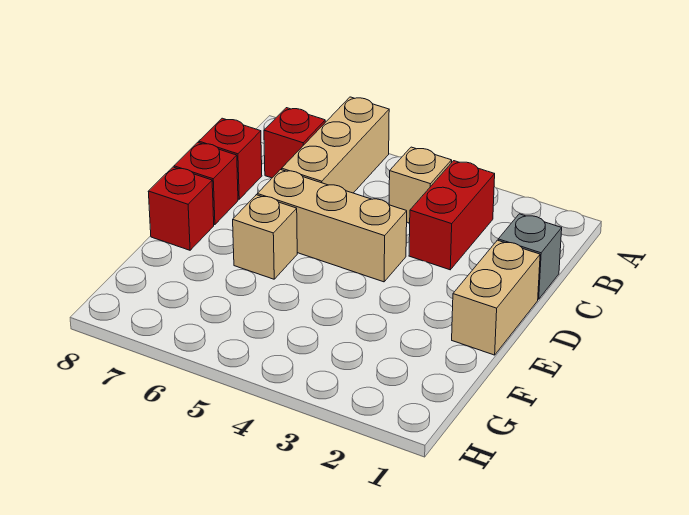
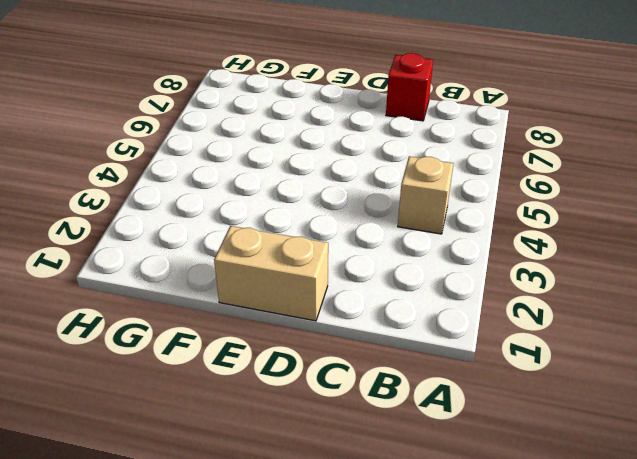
none -> tan 1x3 brick [282,97,389,193]
none -> red 1x2 brick [409,161,495,270]

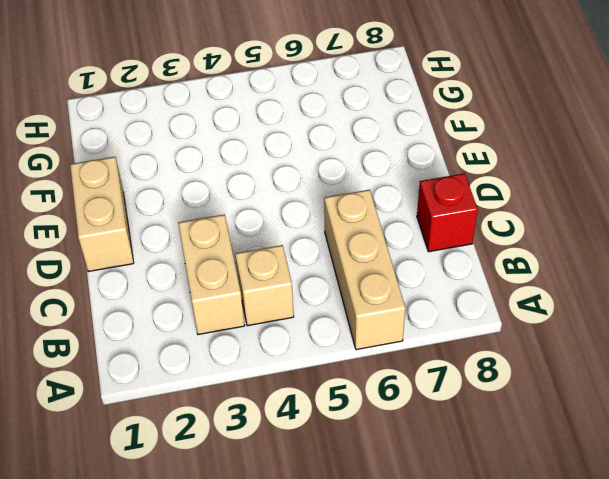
tan 1x2 brick [178,214,245,335] -> red 1x2 brick [409,161,495,270]
none -> red 1x1 brick [264,108,325,178]
none -> grey 1x1 brick [498,214,562,299]

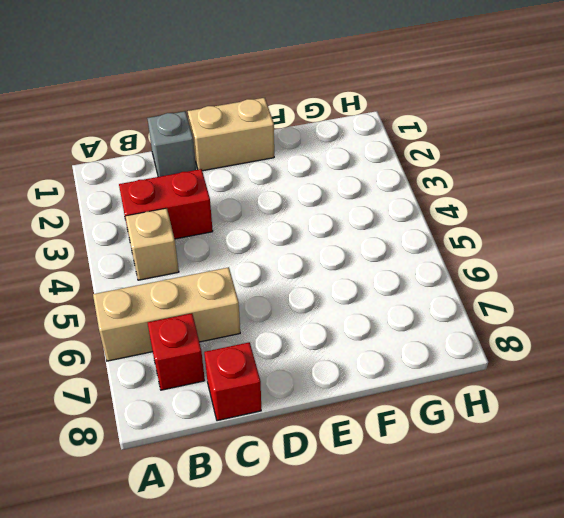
none -> tan 1x3 brick [257,170,407,282]
none -> red 1x1 brick [174,142,238,225]

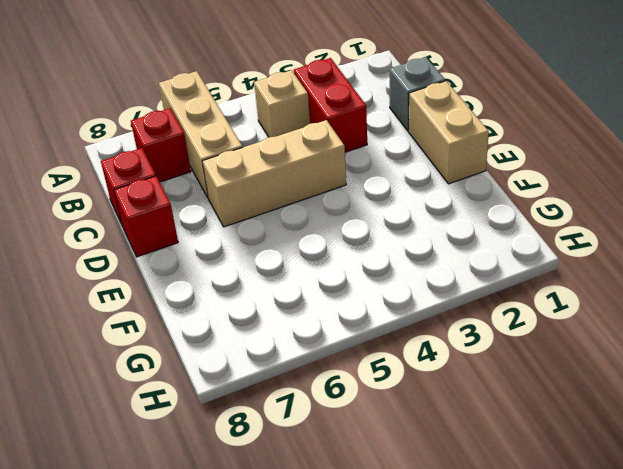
none -> tan 1x1 brick [233,195,297,279]
none -> red 1x1 brick [148,167,214,250]

